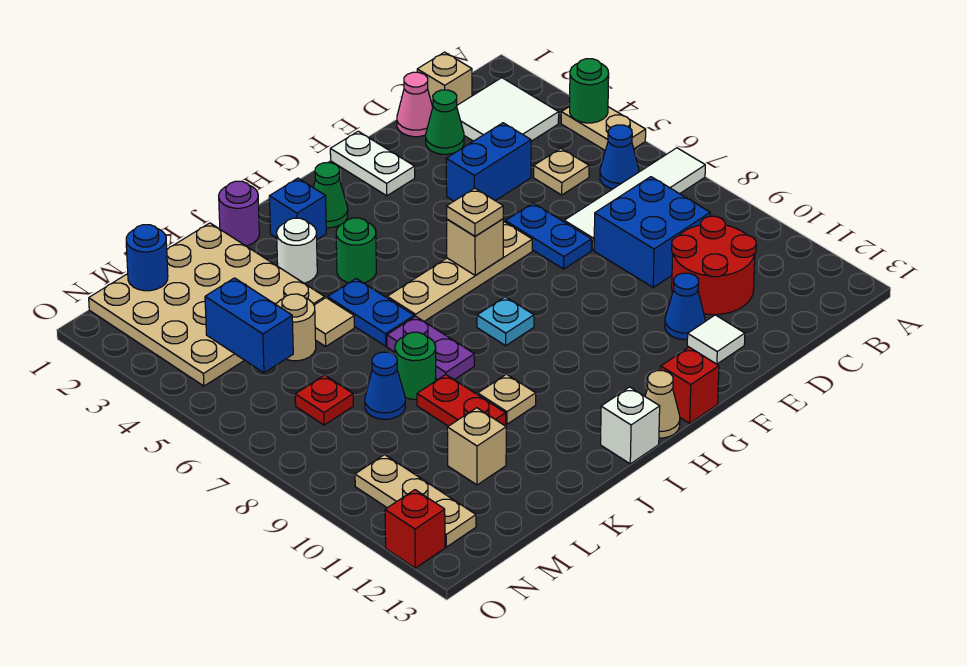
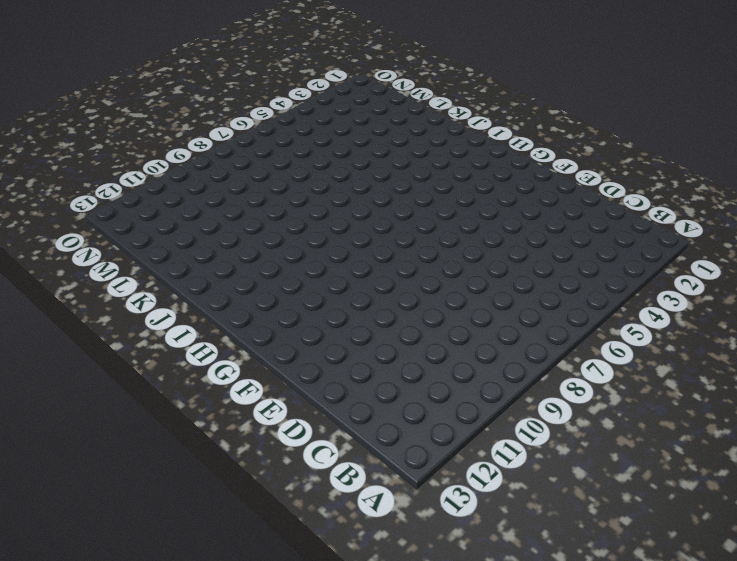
none -> tan 1x2 plate [561,106,646,150]
none -> white 1x4 tile [564,148,705,250]
none -> white 2x2 tile [457,78,559,141]
none -> blue 1x1 cone [600,125,639,189]

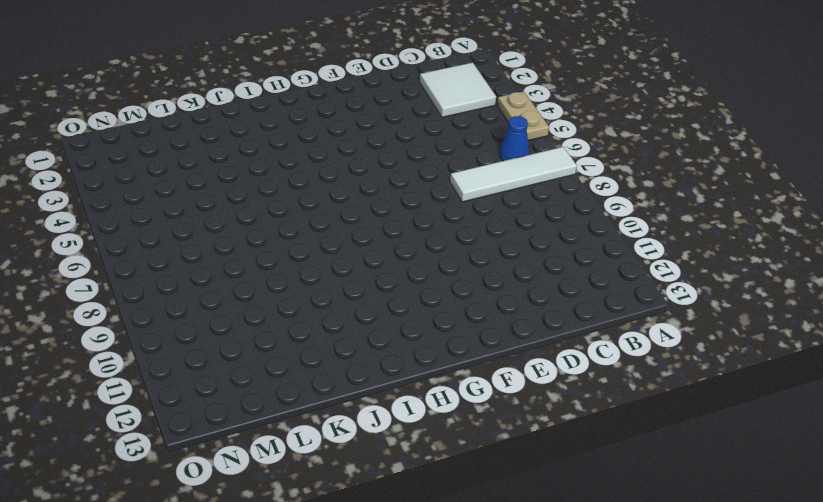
none -> tan 1x1 brick [417,52,472,107]
none -> tan 1x1 plate [534,149,589,195]
none -> blue 2x2 brick [594,177,710,287]
none -> red 2x2 round brick [672,216,756,315]

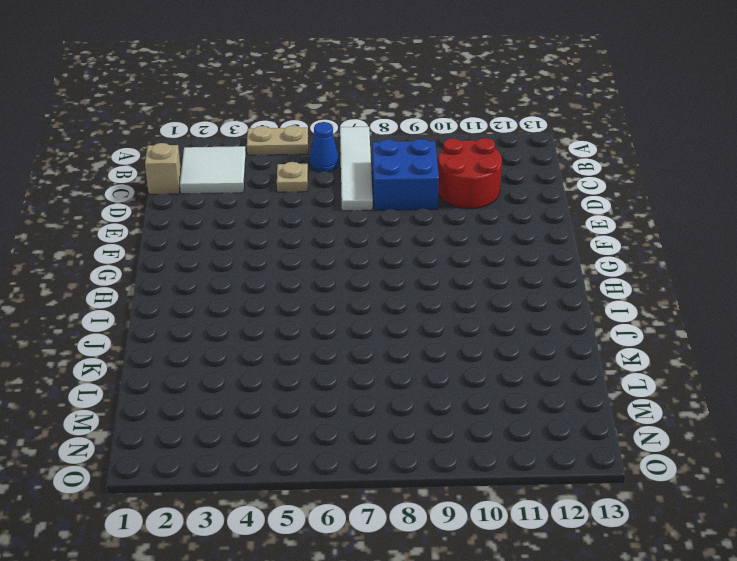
none -> pink 1x1 cone [397,72,433,137]
none -> green 1x1 cone [426,90,464,154]
none -> blue 1x2 brick [446,123,531,201]
none -> blue 1x2 plate [505,203,591,269]

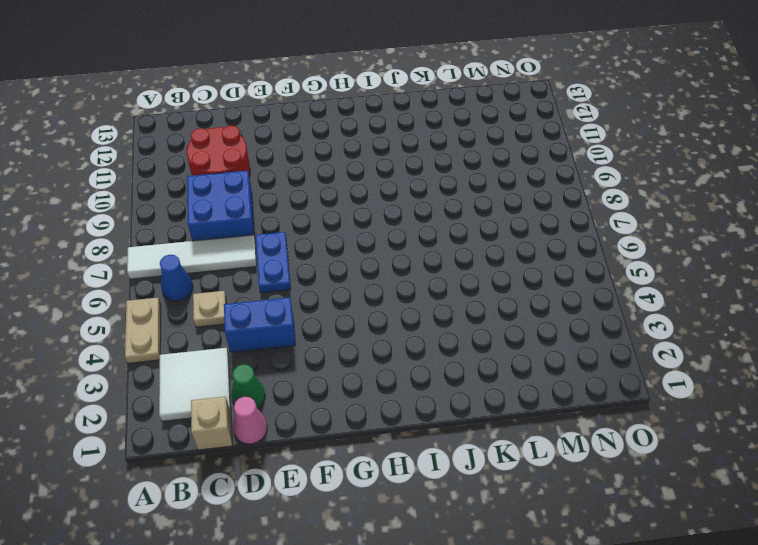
none -> blue 1x1 cone [665,273,705,340]
none -> white 1x1 tile [687,315,745,364]
none -> white 1x2 plate [330,131,415,196]
none -> tan 1x4 plate [387,222,532,321]

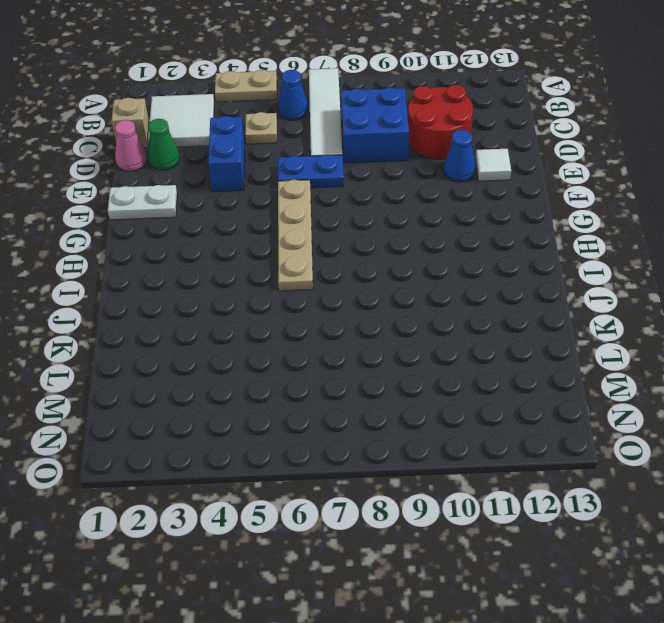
none -> red 1x1 brick [661,347,719,423]
none -> green 1x1 cone [313,163,348,228]
none -> cyan 1x1 plate [477,297,534,345]
none -> tan 1x1 cone [645,371,680,438]

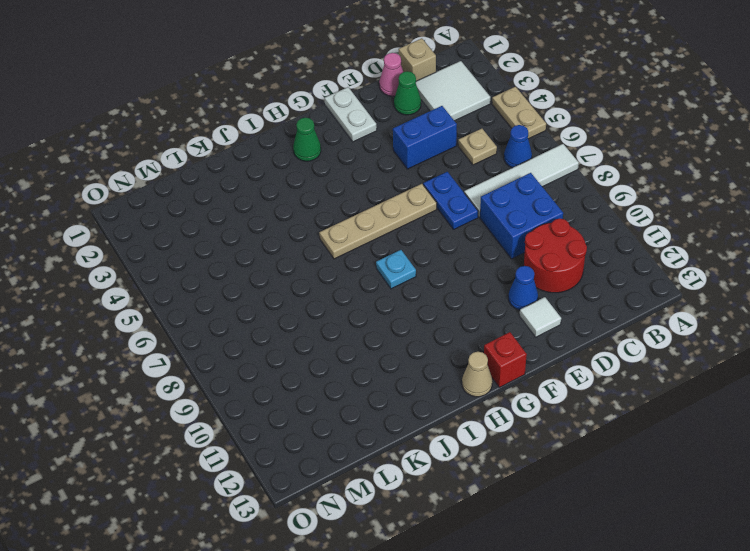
none -> blue 1x1 brick [269,178,326,240]
none -> green 1x1 round brick [336,218,376,283]
none -> white 1x1 brick [601,387,660,464]
none -> purple 1x1 round brick [219,181,259,246]

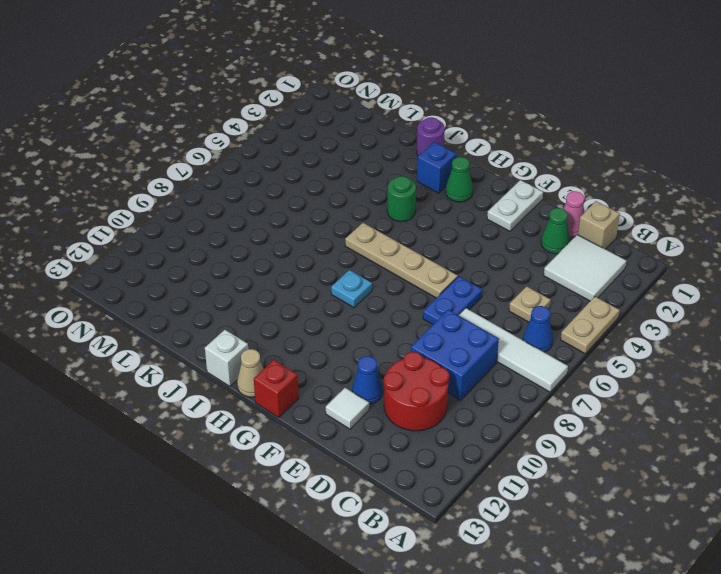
none -> blue 1x2 brick [446,123,531,201]
none -> white 1x1 round brick [277,218,317,283]
none -> blue 1x2 plate [328,279,414,346]
none -> purple 1x2 plate [387,316,474,380]

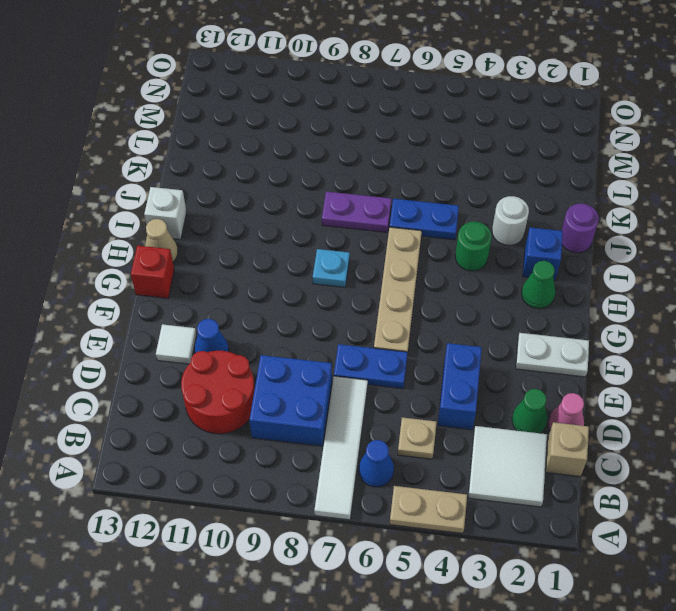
none -> tan 1x1 plate [478,374,536,424]
none -> tan 4x4 plate [89,223,325,386]
none -> tan 1x1 tile [314,298,354,346]
none -> green 1x1 round brick [395,332,436,399]

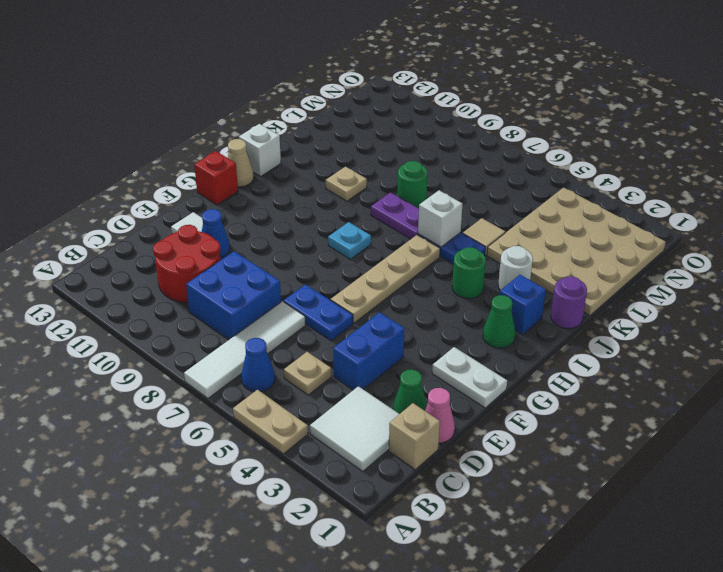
white 1x1 brick [418,190,462,247] -> none
none -> red 1x2 plate [417,375,506,426]
none -> tan 1x1 round brick [276,294,316,361]
none -> blue 1x1 cone [365,352,405,419]
none -> tan 1x1 brick [447,408,506,485]

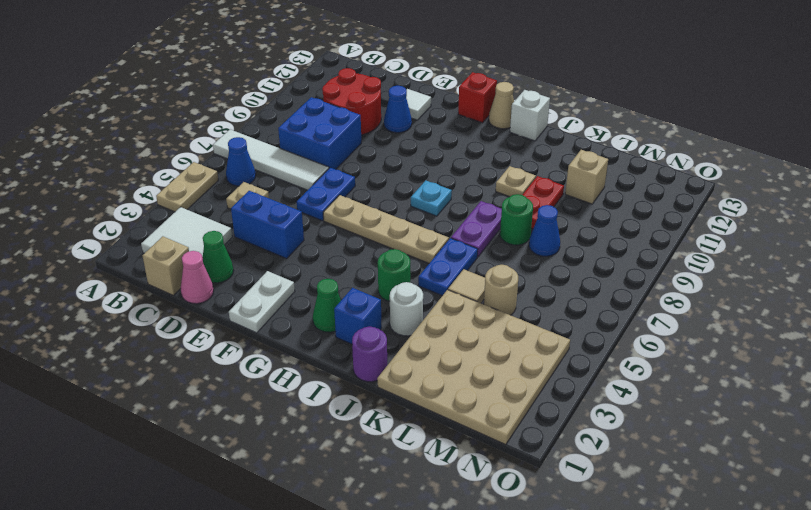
none -> red 1x1 plate [295,375,353,425]
none -> tan 1x3 plate [355,455,476,547]
none -> red 1x1 brick [385,490,445,568]
none -> green 1x1 round brick [570,59,609,123]

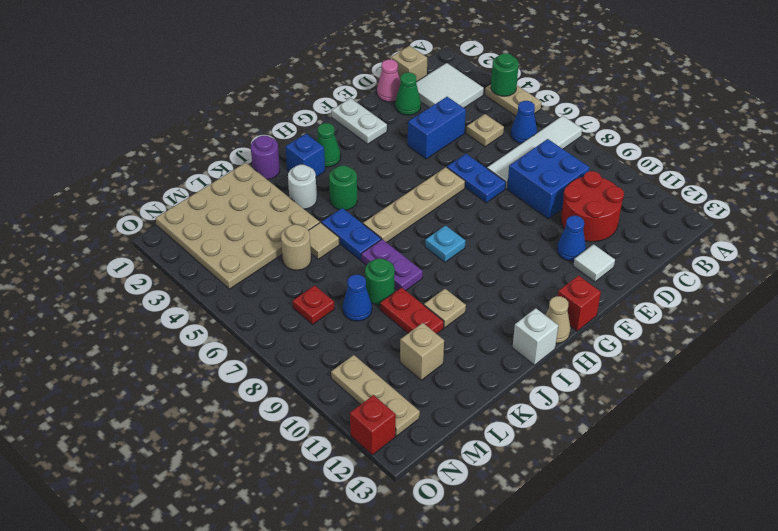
none -> tan 1x1 brick [447,219,503,275]
none -> blue 1x1 round brick [126,225,168,291]
none -> blue 1x2 brick [205,278,293,373]
none -> tan 1x1 plate [447,188,503,236]

